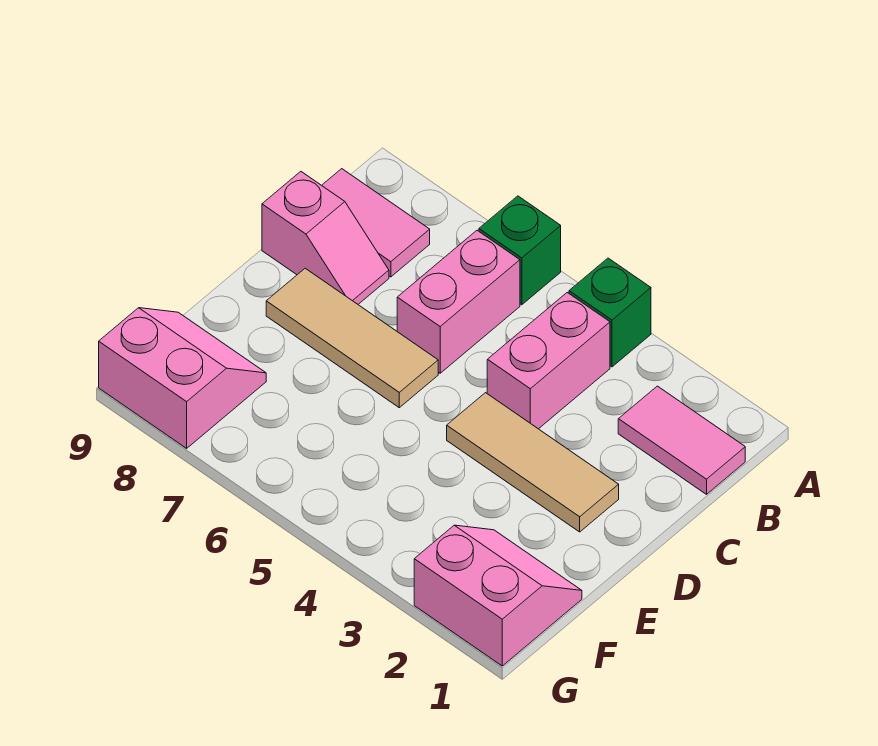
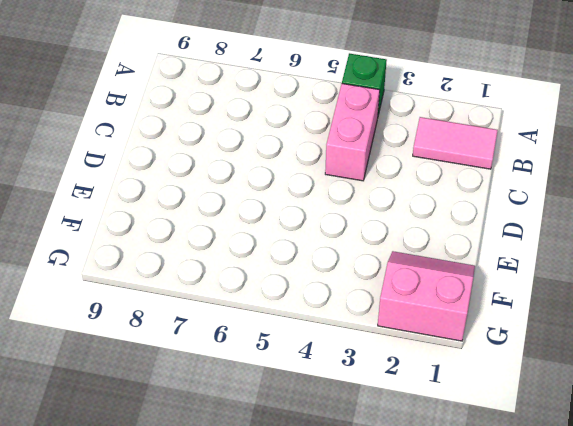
none -> green 1x1 brick [479,196,561,305]
none -> pink 1x2 brick [397,230,520,373]

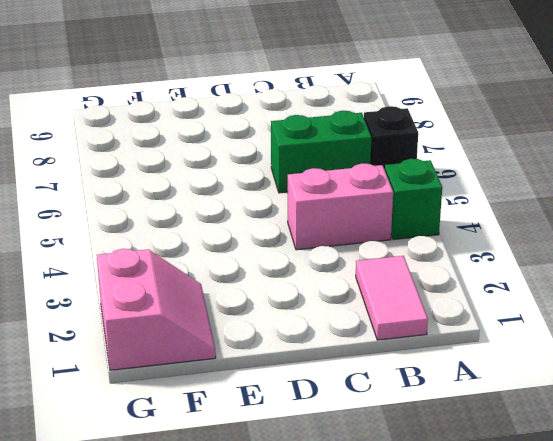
black 1x1 brick [364,106,418,169] -> green 1x1 brick [479,196,561,305]
green 1x2 brick [271,111,371,193] -> pink 1x2 brick [397,230,520,373]
none -> pink 1x2 tile [322,169,430,277]
none -> pink 1x2 slope [262,172,389,304]

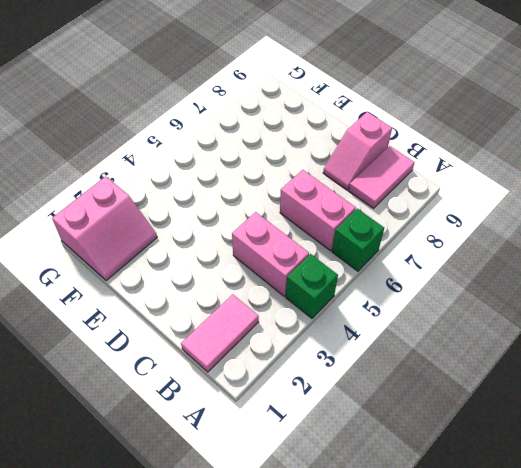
none -> tan 1x3 tile [447,393,619,532]
none -> tan 1x3 tile [266,268,438,408]

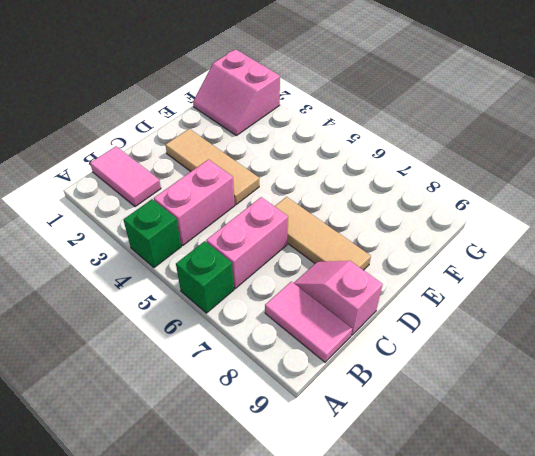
none -> pink 2x2 slope [99,308,266,448]

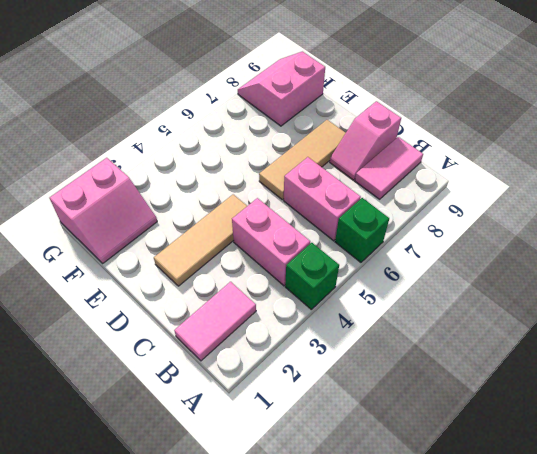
pink 2x2 slope [238,52,325,126] -> pink 2x2 slope turned to [99,308,266,448]

